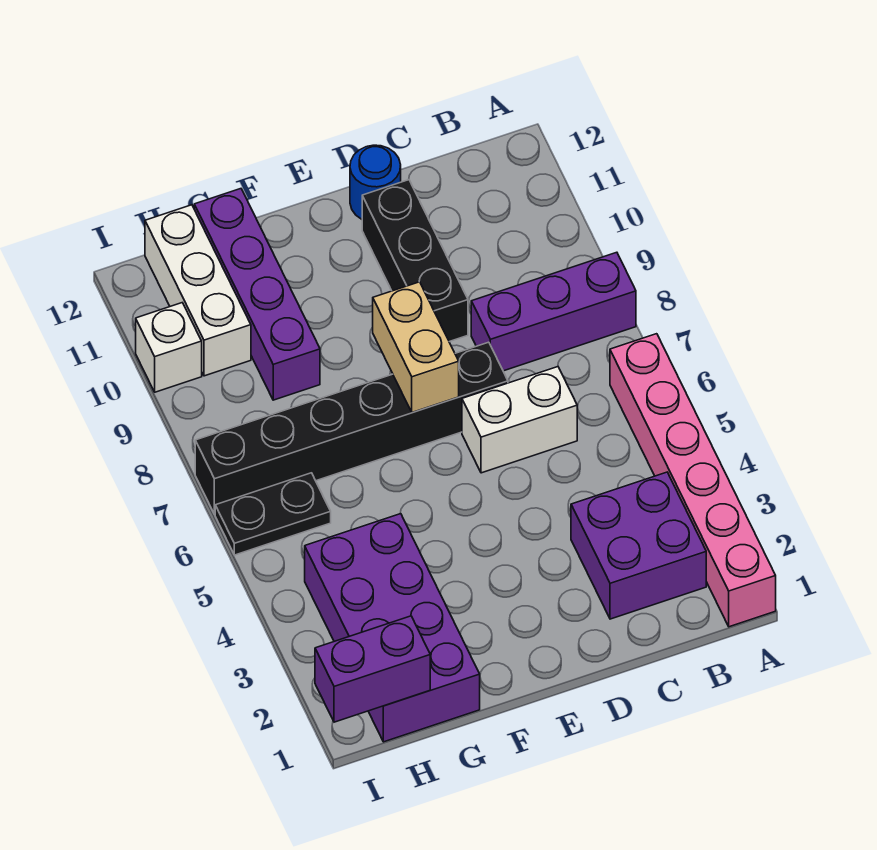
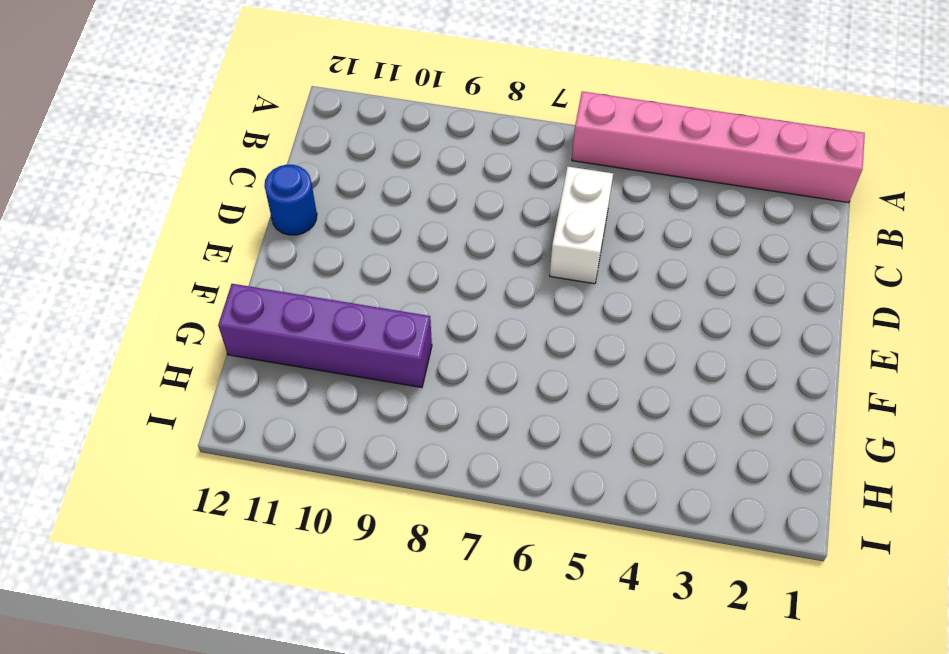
none -> purple 1x3 brick [471,252,636,371]
none -> purple 2x2 brick [571,472,706,619]
none -> black 1x6 brick [195,342,508,514]

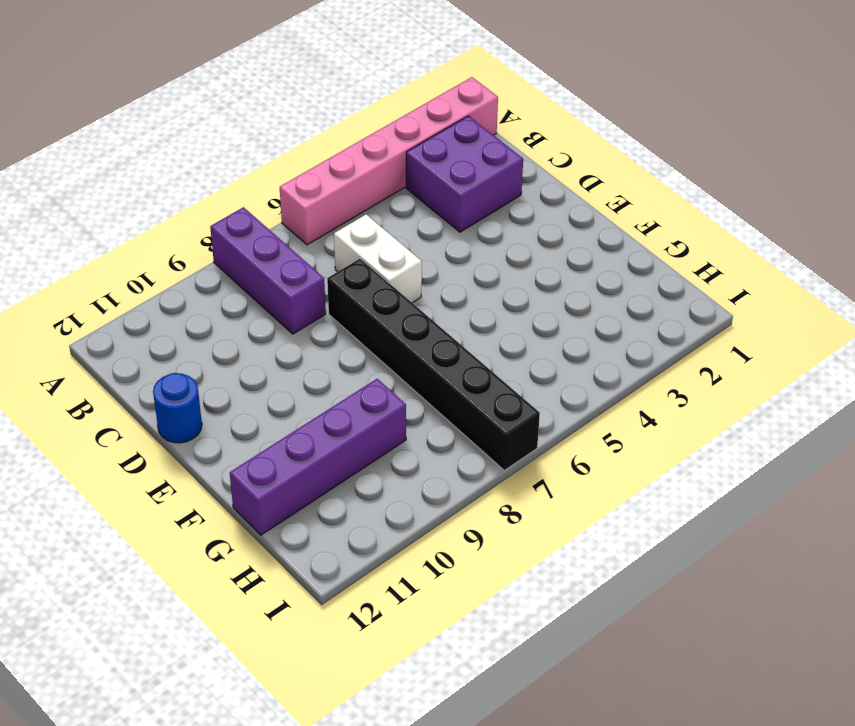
none -> black 1x3 brick [362,180,468,342]
none -> purple 2x4 brick [305,514,480,742]
none -> black 1x2 plate [215,473,331,555]

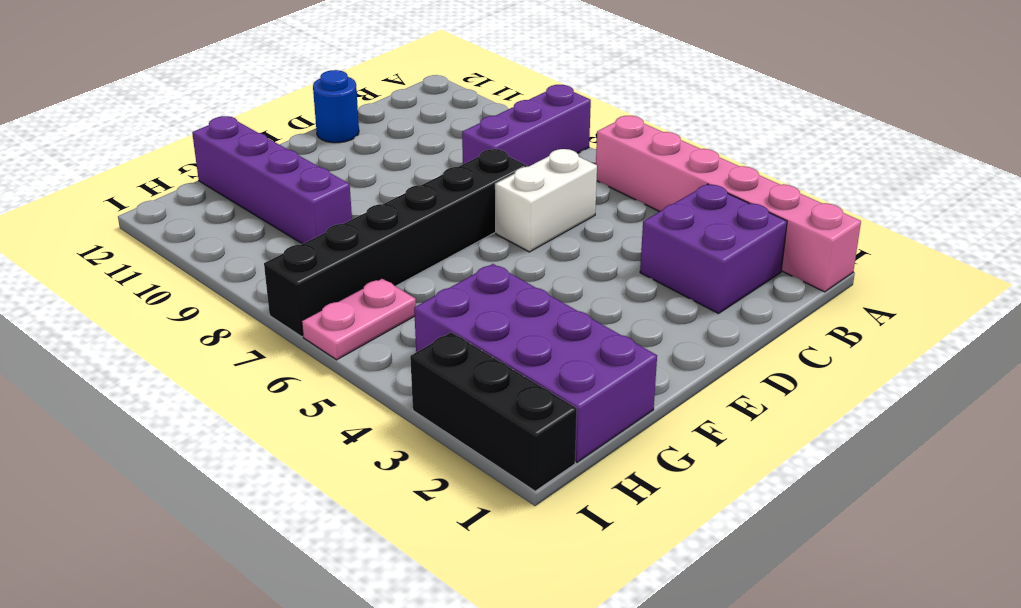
pink 1x2 plate [302,278,416,360] -> black 1x2 plate [215,473,331,555]
black 1x3 brick [410,332,577,491] -> black 1x3 brick moved to [362,180,468,342]
none -> white 1x3 brick [145,205,251,376]
none -> white 1x1 brick [136,303,202,392]
none -> tan 1x2 brick [373,282,459,413]

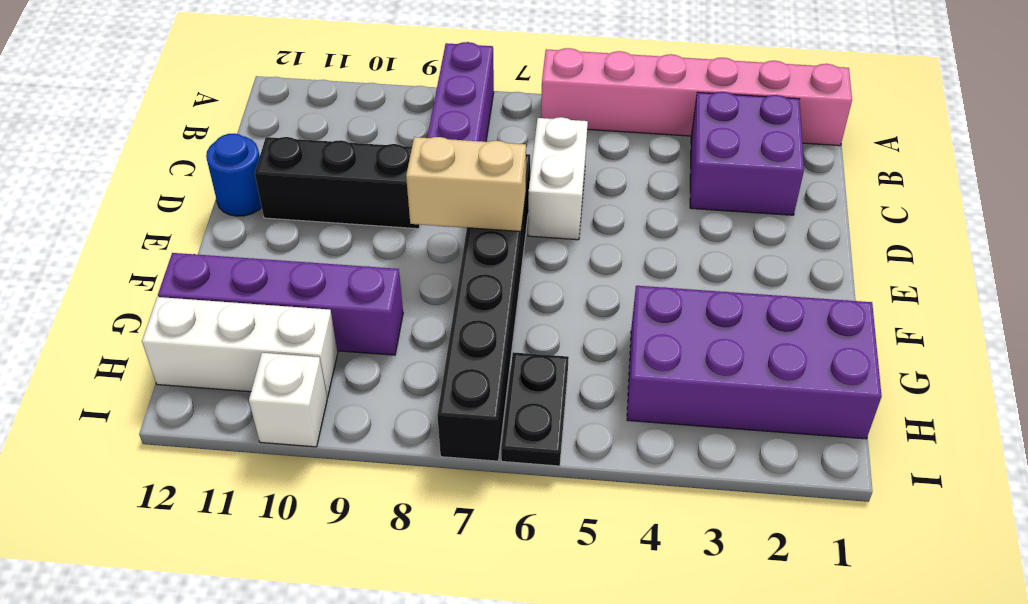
none -> purple 1x2 brick [315,616,430,722]

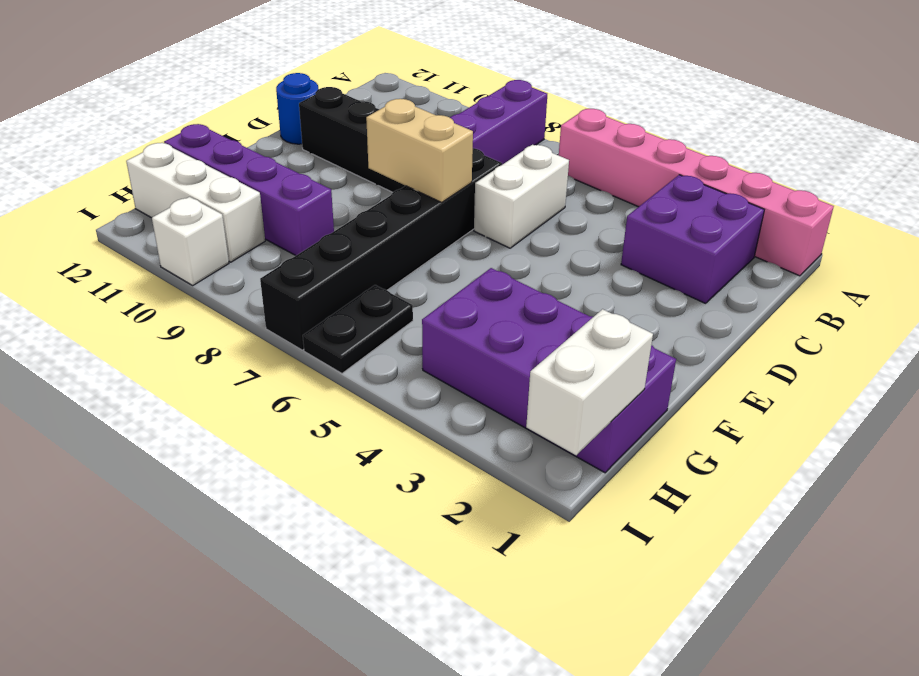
white 1x2 brick [526,309,653,455] -> purple 1x2 brick [315,616,430,722]

